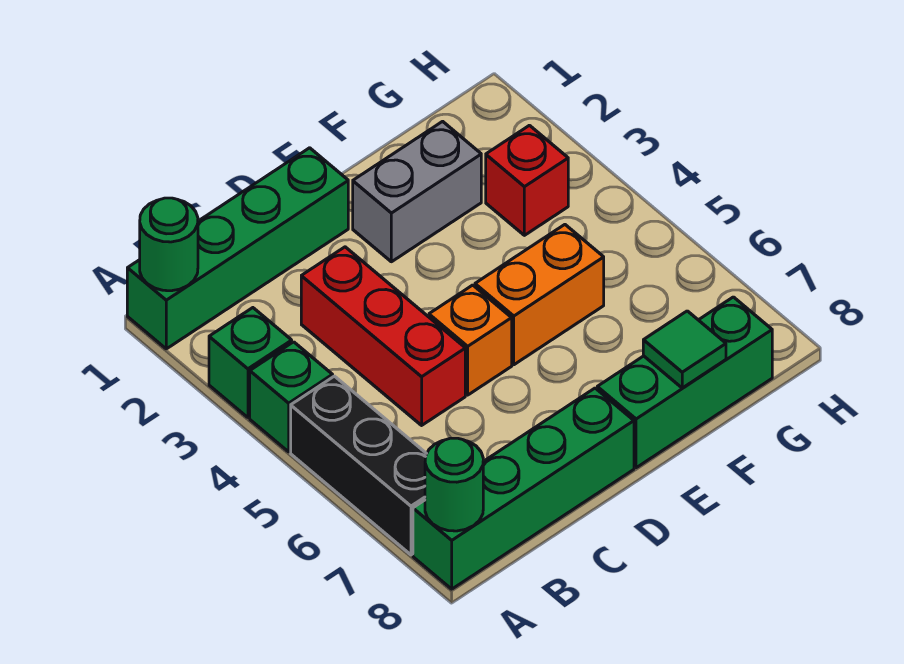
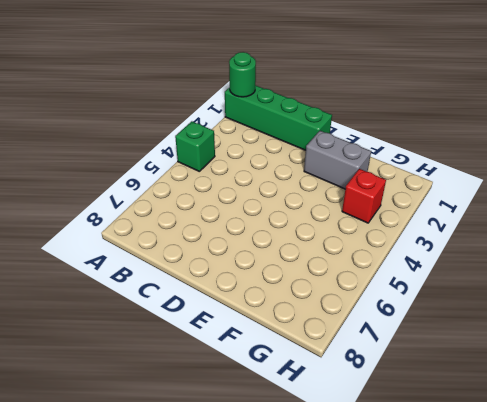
none -> green 1x1 brick [209,308,292,417]
none -> black 1x3 brick [291,376,427,555]
none -> green 1x4 brick [413,388,634,589]

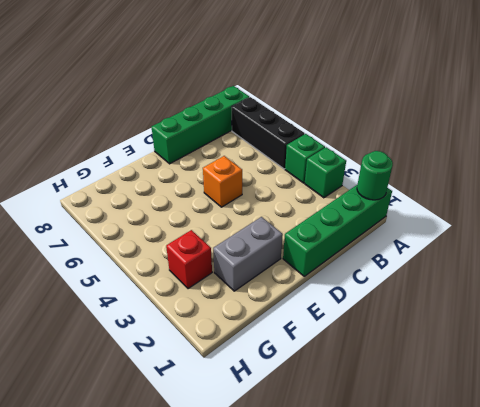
none -> red 1x3 brick [301,247,465,425]
none -> orange 1x2 brick [475,225,604,365]
none -> green 1x3 brick [597,297,772,468]

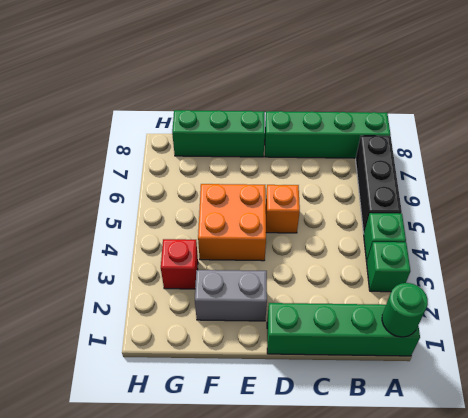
orange 2x2 brick [198,184,266,261] -> orange 1x2 brick [475,225,604,365]
none -> red 1x3 brick [301,247,465,425]
none -> green 1x1 round brick [425,438,483,531]
none -> green 1x1 tile [643,311,726,388]

